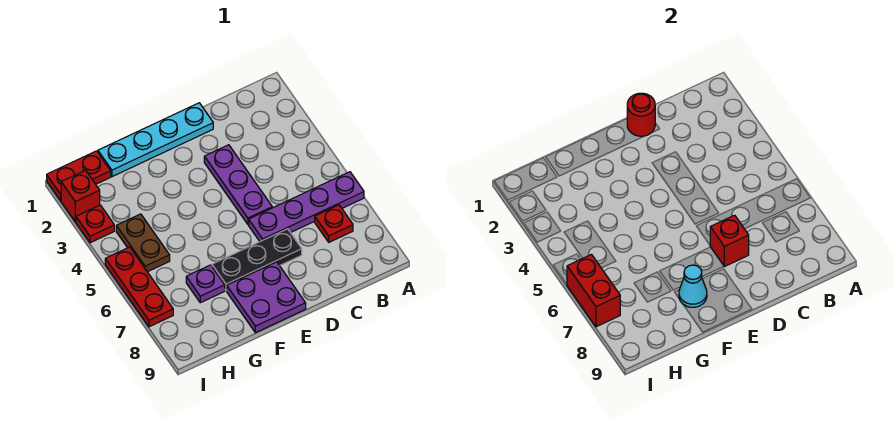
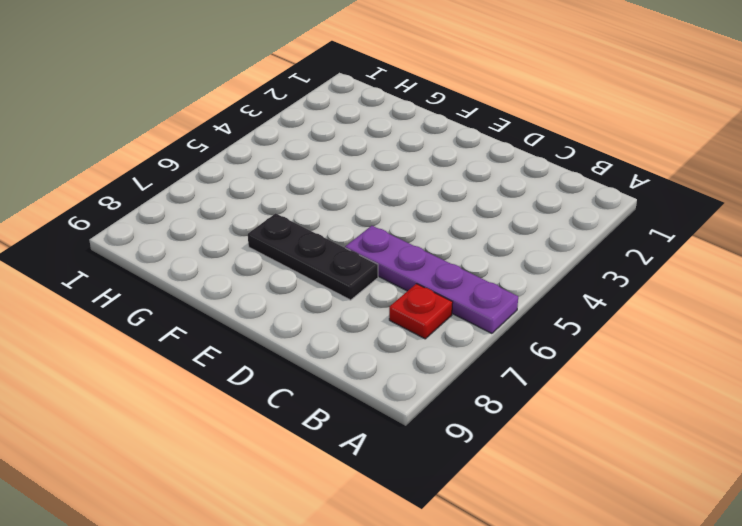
none -> cyan 1x4 plate [98,103,213,177]
none -> purple 1x3 plate [204,145,272,224]
none -> purple 2x2 plate [227,262,306,333]

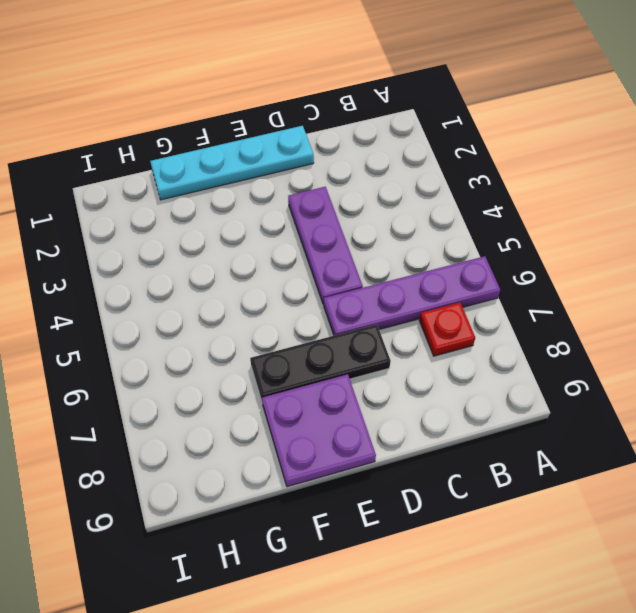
none -> purple 1x1 plate [186,265,225,303]
none -> red 1x2 plate [47,151,111,201]
none -> brown 1x2 plate [116,214,170,272]

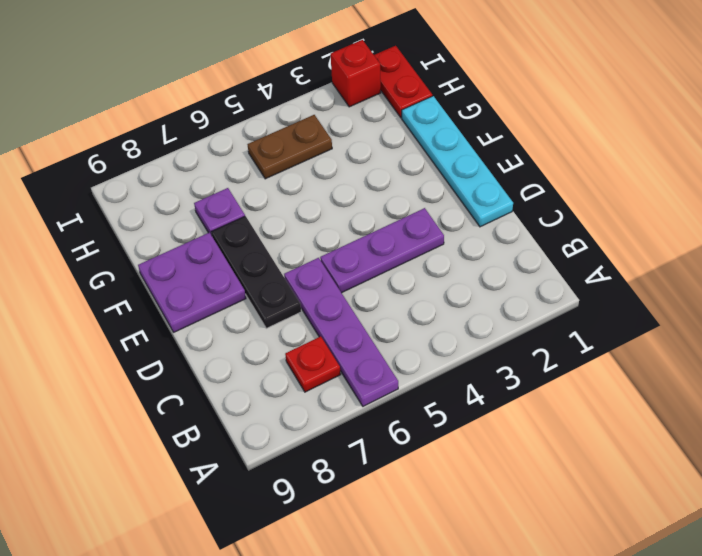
none -> red 1x1 plate [76,205,114,243]
none -> red 1x3 plate [105,247,173,327]
none -> red 1x1 round brick [627,93,655,136]

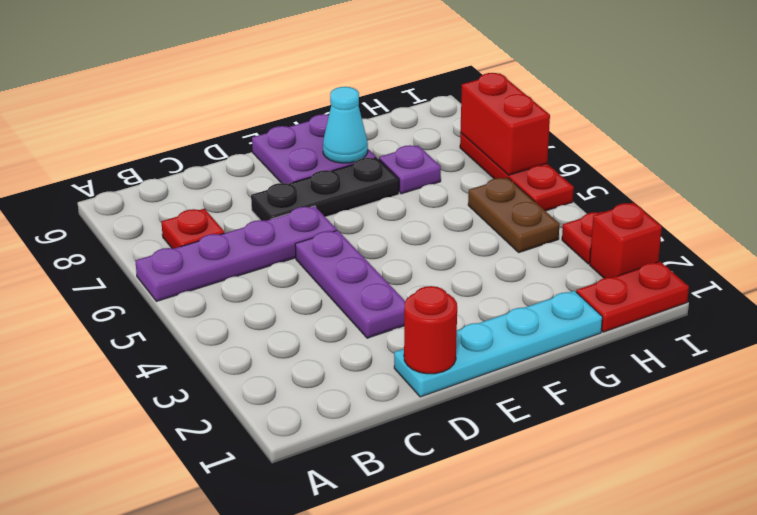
none -> red 1x1 brick [710,215,749,267]

